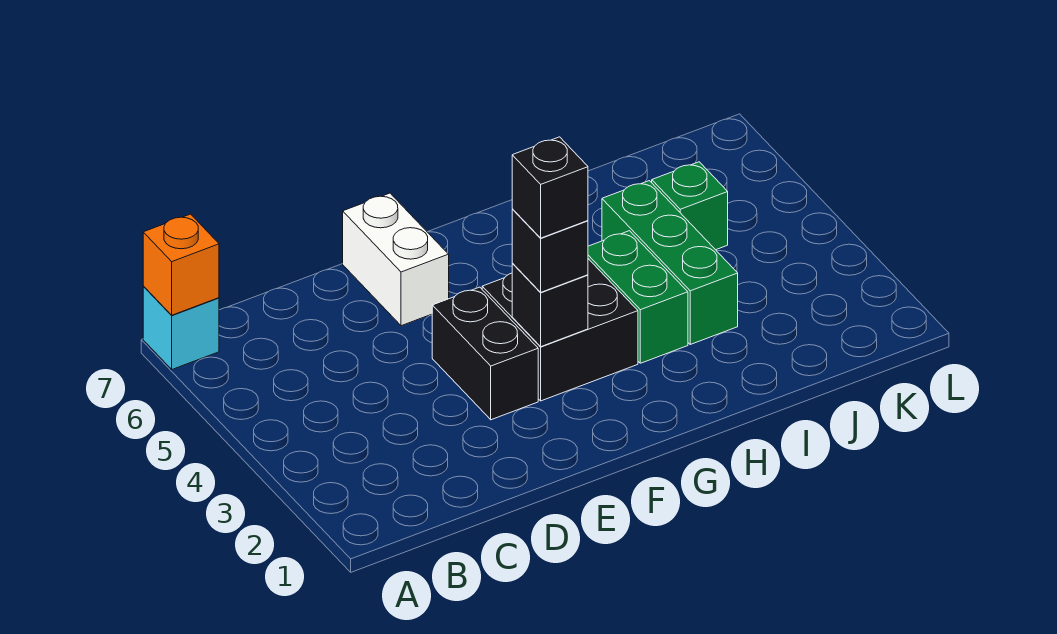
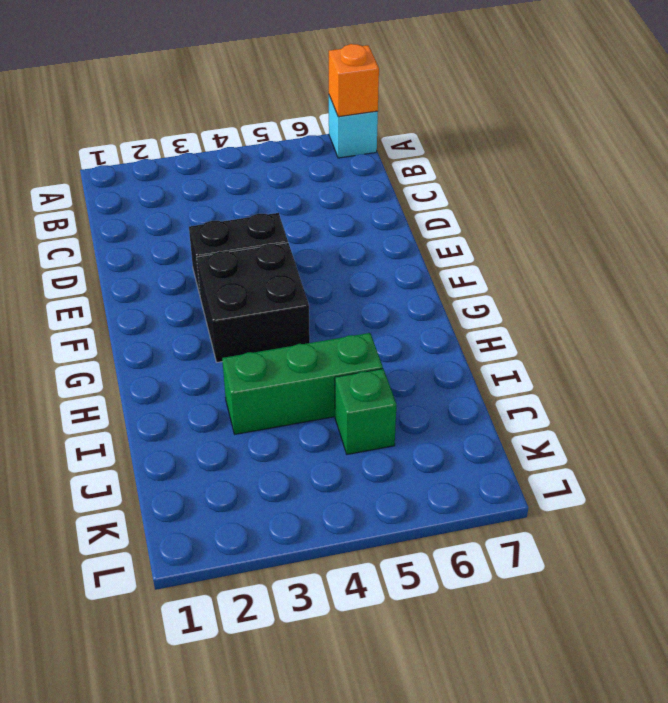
none -> white 1x2 brick [343,193,449,326]
none -> green 1x2 brick [588,231,688,363]

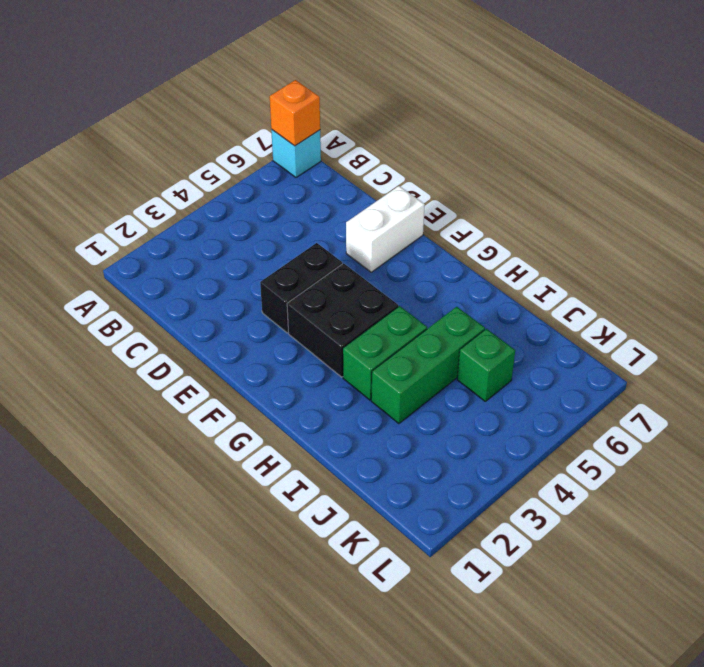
none -> black 1x1 brick [512,263,588,347]
none -> black 1x1 brick [512,209,588,292]

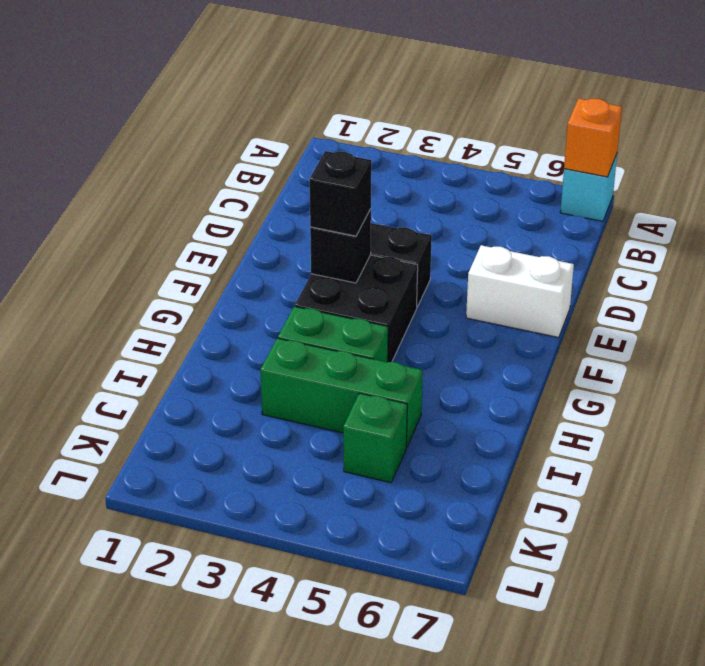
none -> black 1x1 brick [512,137,588,238]

